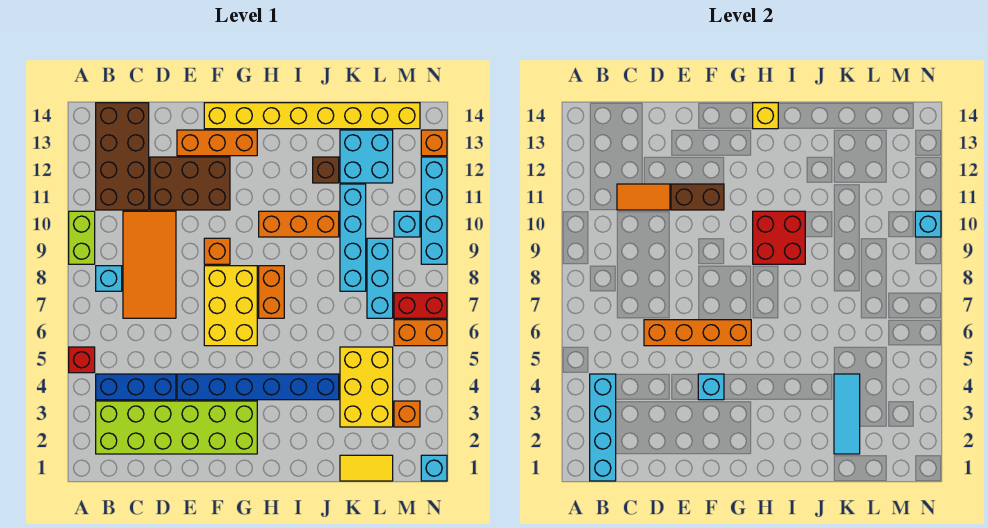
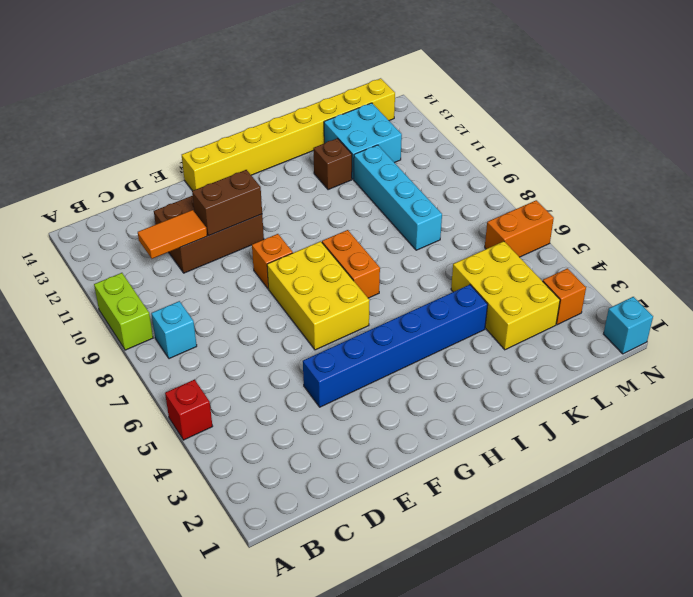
none -> lime 2x6 brick [96,401,257,454]
none -> blue 1x3 brick [96,374,176,400]
none -> brown 2x4 brick [96,103,149,210]
none -> orange 2x4 tile [123,211,176,318]

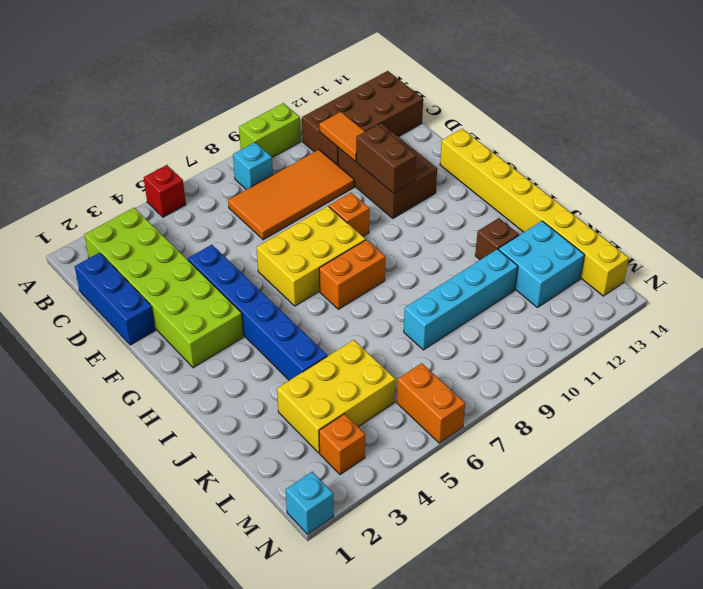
blue 1x3 brick [75,253,155,345] -> blue 1x3 brick moved to [96,374,176,400]
none -> orange 1x3 brick [177,130,257,156]
none -> orange 1x3 brick [259,211,339,237]
none -> yellow 1x2 tile [340,455,393,481]
none -> cyan 1x3 brick [367,238,393,318]

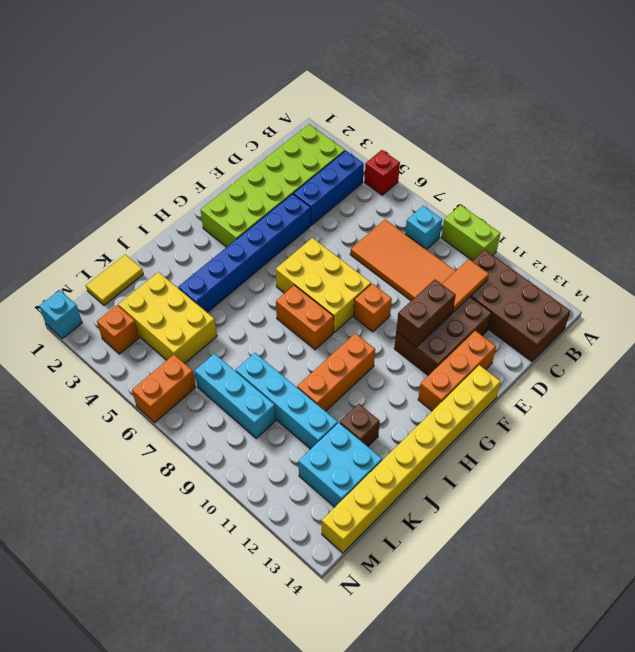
none -> red 1x2 brick [394,293,447,318]
none -> cyan 1x1 brick [394,211,420,237]
none -> cyan 1x4 brick [421,157,447,264]
none -> orange 1x1 brick [421,130,447,156]

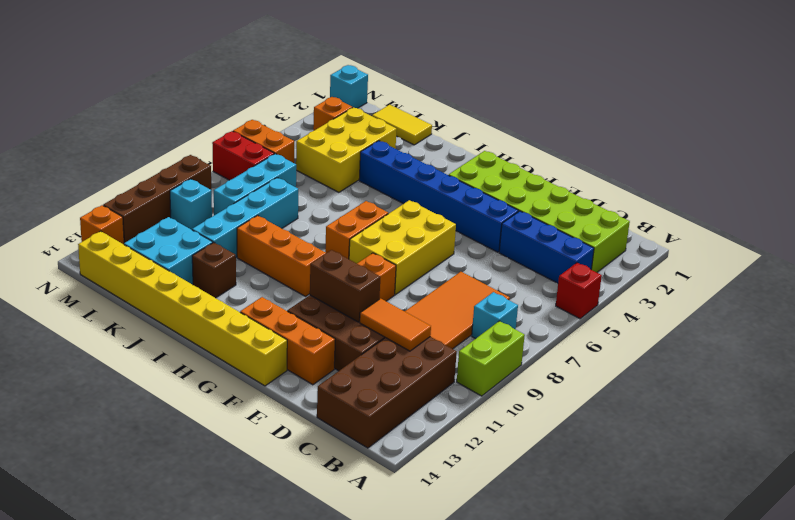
brown 1x4 brick [103,155,211,243] -> cyan 1x4 brick [421,157,447,264]
none -> cyan 1x4 brick [590,374,616,481]
none -> orange 1x4 brick [644,320,751,346]
none -> cyan 1x1 brick [698,374,724,400]
none -> red 2x2 brick [753,211,805,264]

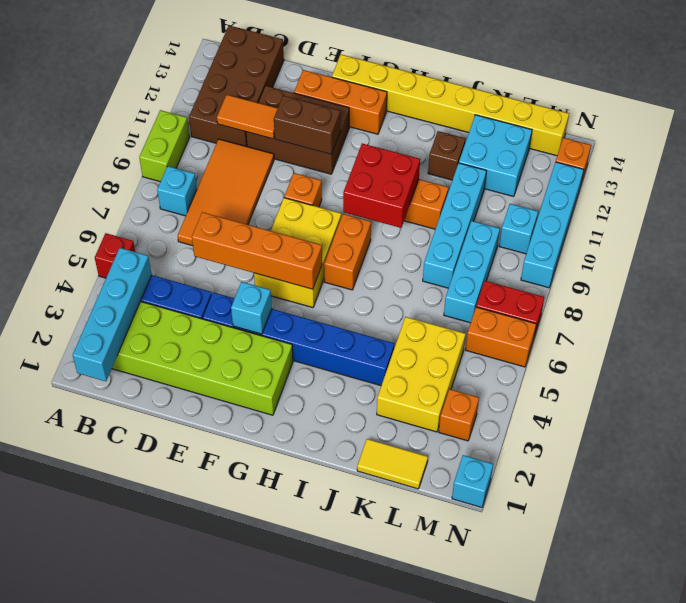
none -> yellow 1x1 brick [753,103,778,129]
none -> cyan 1x3 tile [834,374,860,454]
none -> cyan 1x1 brick [915,211,941,237]

